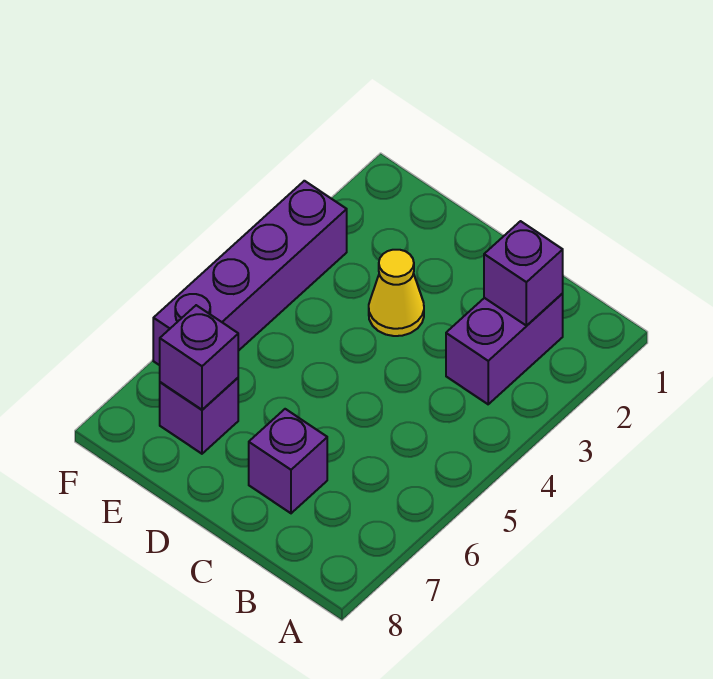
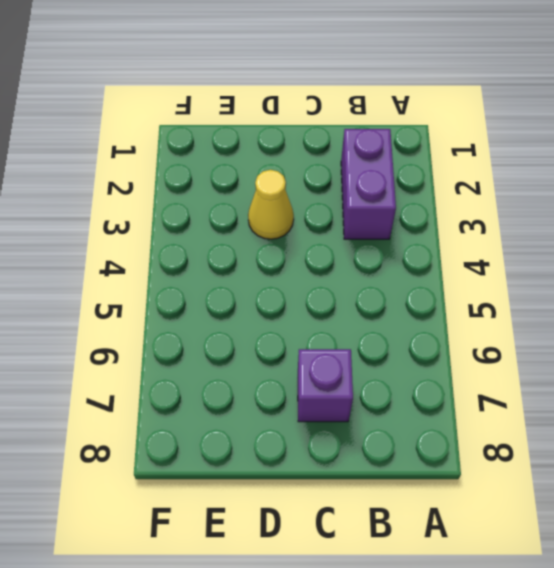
none -> purple 1x1 brick [160,378,238,454]
none -> purple 1x4 brick [153,181,347,365]

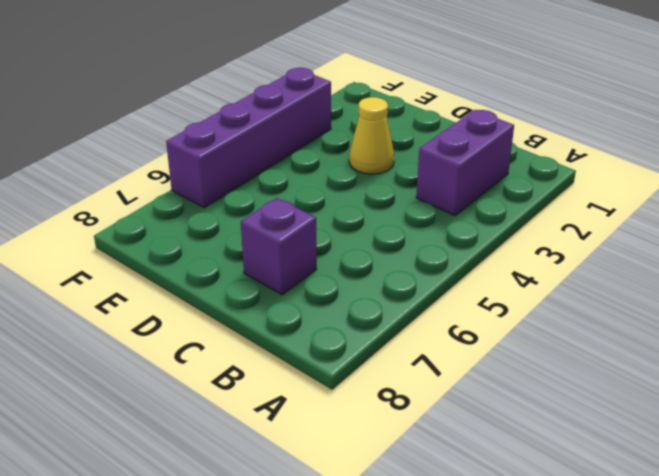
none -> purple 1x1 brick [160,378,238,454]
none -> purple 1x1 brick [484,221,563,326]

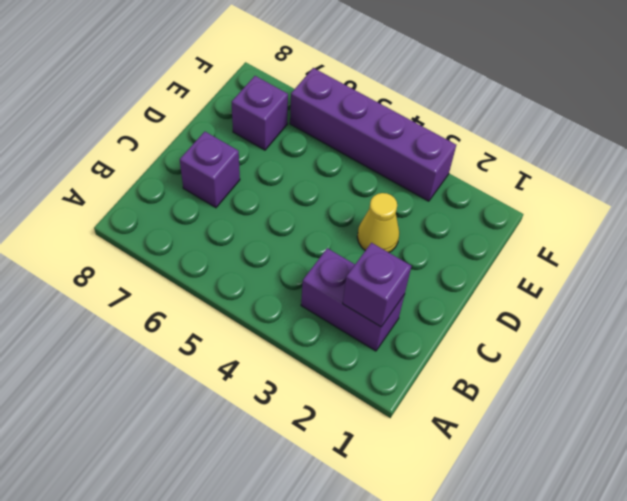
none -> purple 1x1 brick [160,305,238,410]

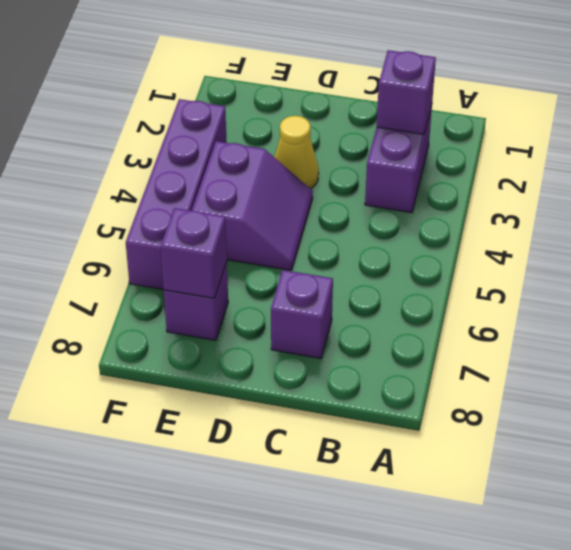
purple 2x2 slope [191,141,313,270] -> none

